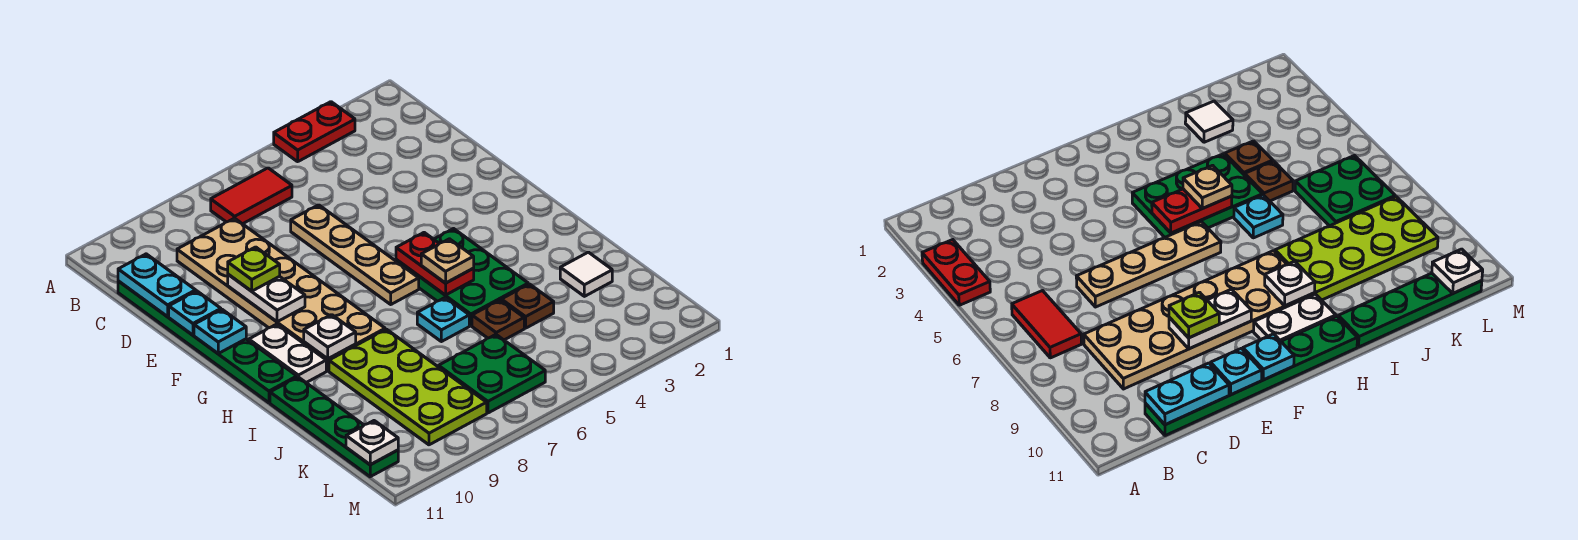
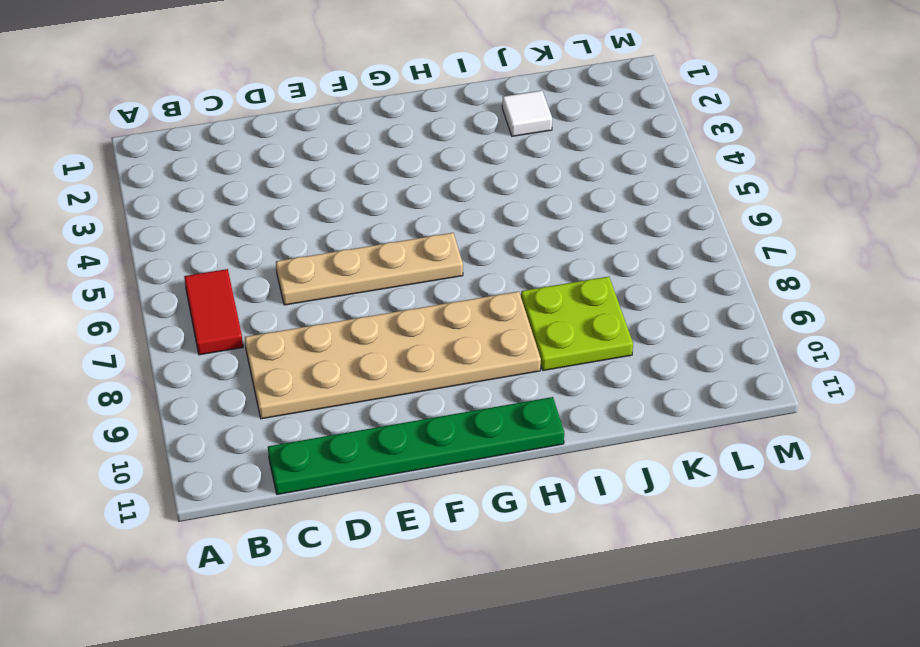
lime 2x2 plate [521,277,633,370] -> lime 2x4 plate [329,329,487,445]
none -> red 1x2 plate [274,102,355,162]
none -> green 2x3 plate [396,229,528,326]
none -> white 1x2 plate [249,324,326,383]

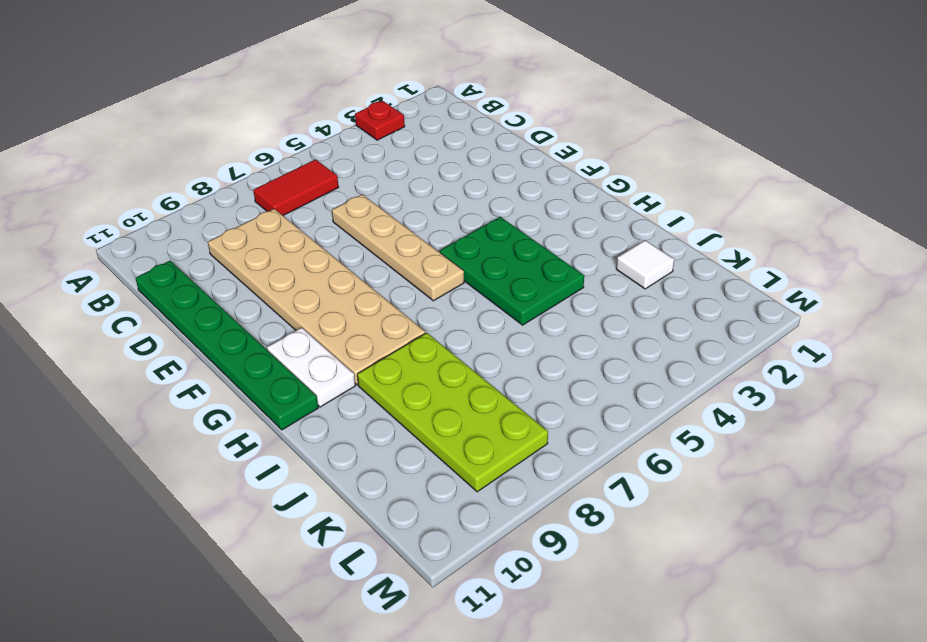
red 1x1 plate [355,101,405,140] -> red 1x2 plate [274,102,355,162]
none -> cyan 1x1 plate [417,297,469,342]
none -> green 1x4 plate [270,377,398,477]
none -> brown 1x1 plate [501,284,554,328]

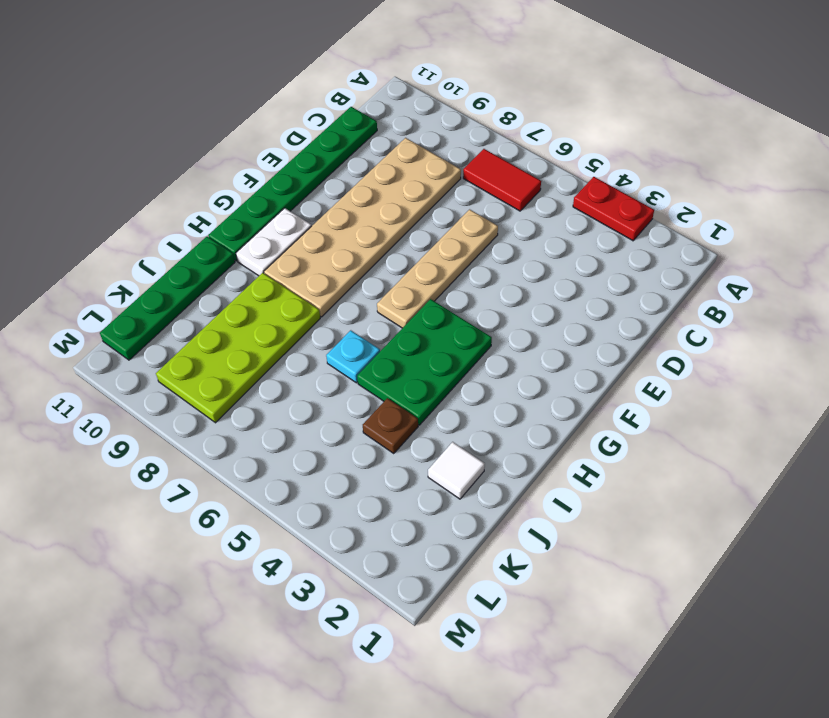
none -> brown 1x1 plate [472,300,524,340]
none -> green 2x2 plate [439,335,545,413]
none -> cyan 1x2 plate [118,254,196,316]

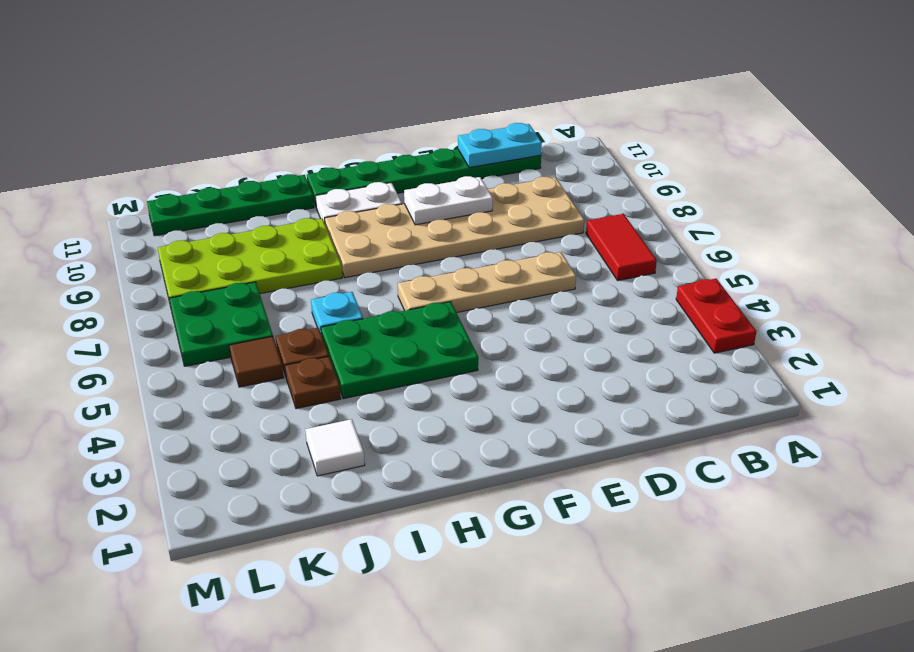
brown 1x1 tile [229,337,284,387] -> none
none -> cyan 1x1 plate [169,291,221,335]
none -> cyan 1x1 plate [194,310,246,353]
none -> red 1x2 plate [396,233,474,295]

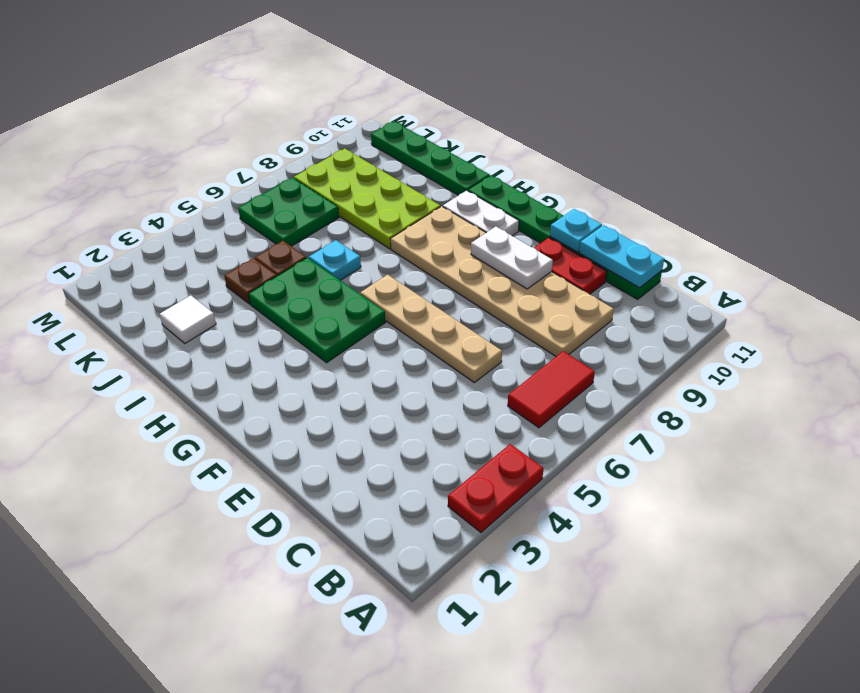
red 1x2 plate [534,238,607,294] -> red 1x2 plate moved to [396,233,474,295]
none -> cyan 1x1 plate [194,310,246,353]
none -> white 1x1 plate [304,315,356,359]
none -> white 1x1 plate [346,421,398,464]

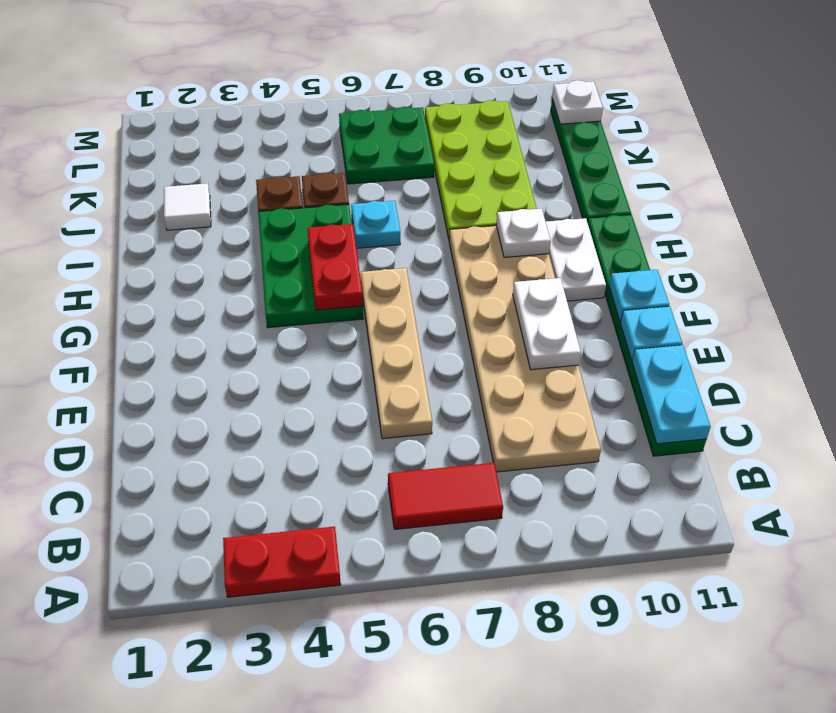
none -> lime 1x1 plate [228,247,280,291]
none -> tan 1x1 plate [421,239,474,283]

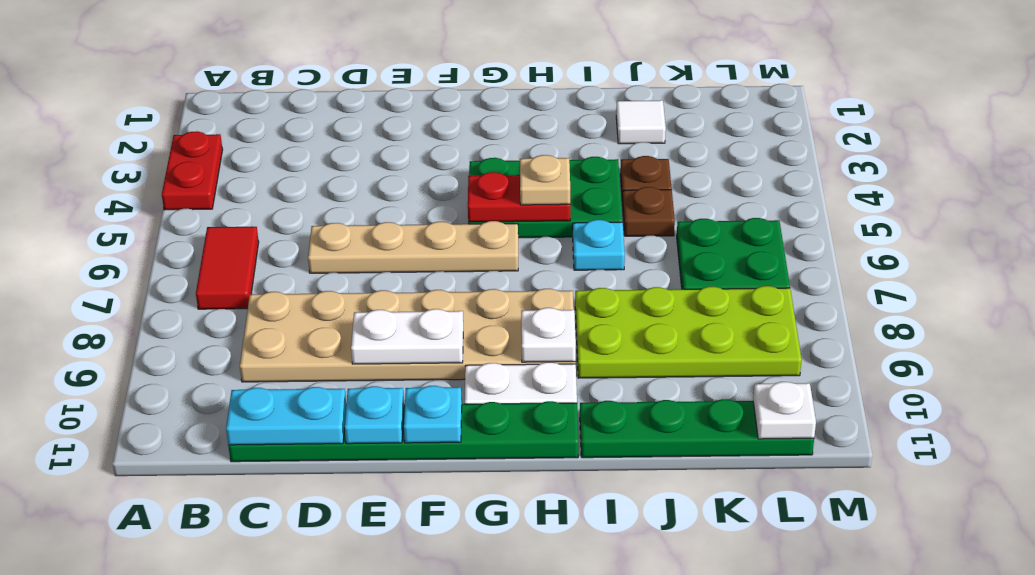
none -> lime 1x1 plate [228,247,280,291]

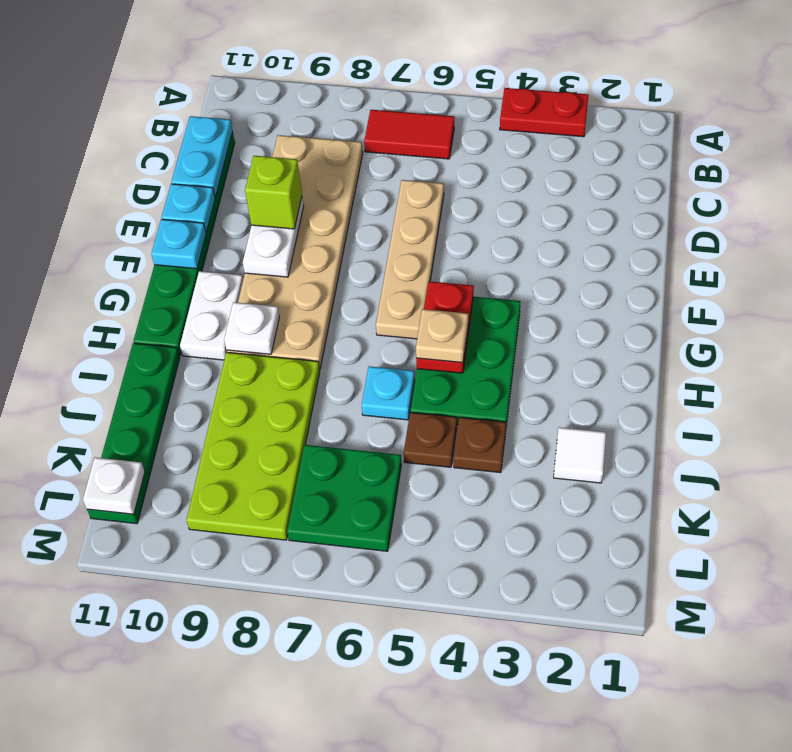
lime 1x1 brick [245,156,302,229] -> lime 1x1 plate [228,247,280,291]

